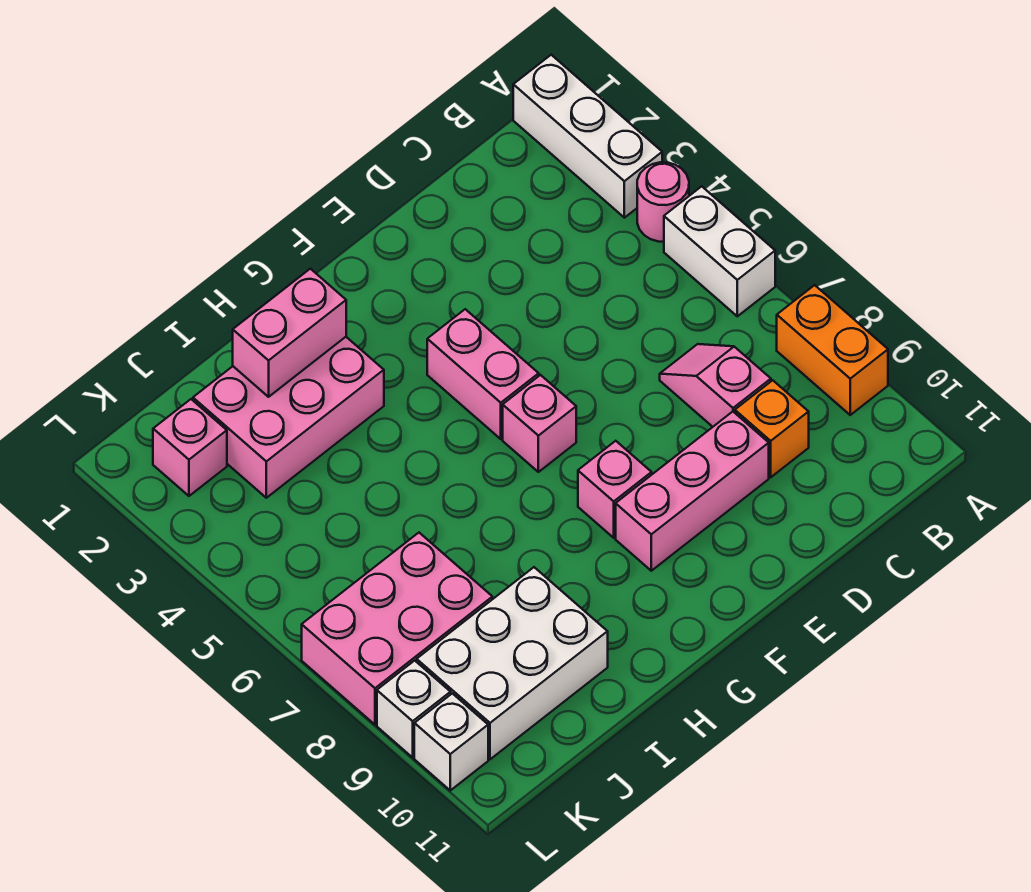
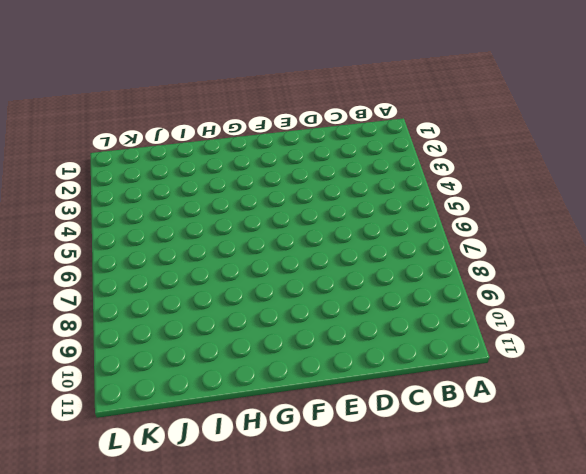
none -> white 1x3 brick [513,55,662,218]
none -> pink 1x1 round brick [637,162,689,242]
none -> white 1x2 brick [664,186,775,316]

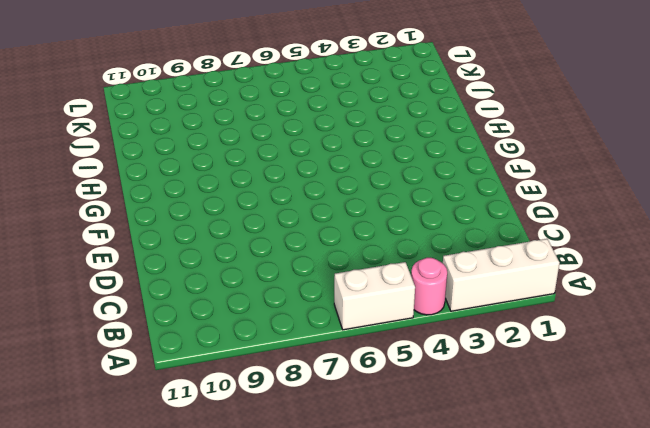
none -> orange 1x2 brick [777,285,888,415]
none -> pink 1x2 slope [660,344,771,427]
none -> orange 1x1 brick [735,380,809,477]

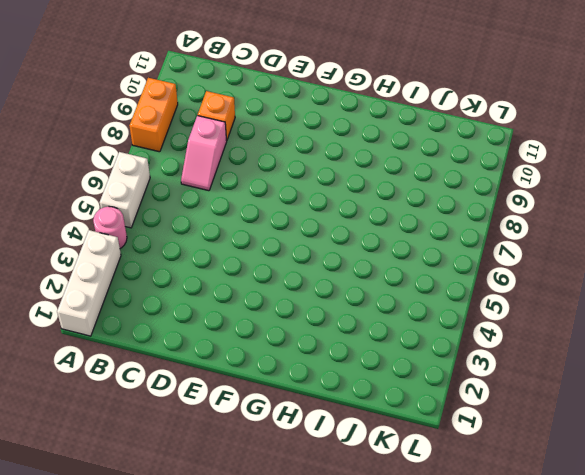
none -> pink 1x3 brick [616,412,769,571]
none -> pink 1x2 brick [427,309,539,439]
none -> pink 1x1 brick [503,375,576,472]

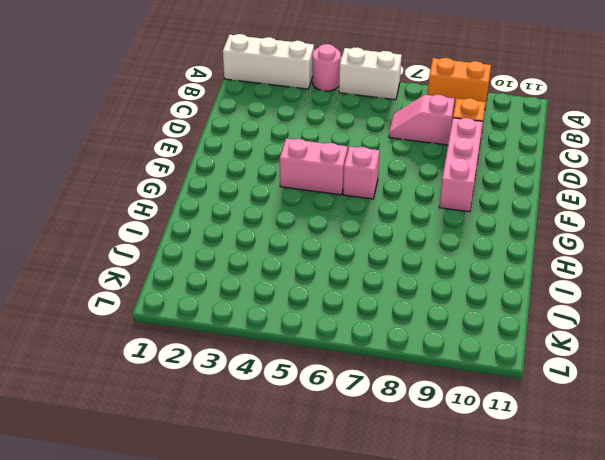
none -> pink 1x1 brick [578,441,652,538]
none -> pink 2x3 brick [193,337,384,498]
none -> white 2x3 brick [417,567,608,759]

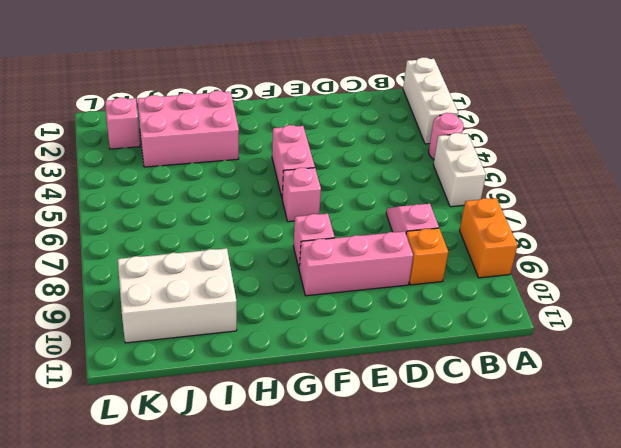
none -> pink 2x3 brick [302,533,492,725]
none -> white 1x1 brick [377,661,451,757]
none -> white 1x1 brick [414,693,488,790]

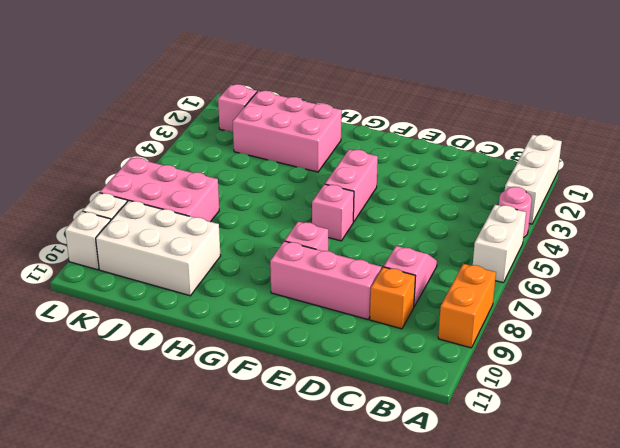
none -> pink 1x2 brick [233,269,346,397]

